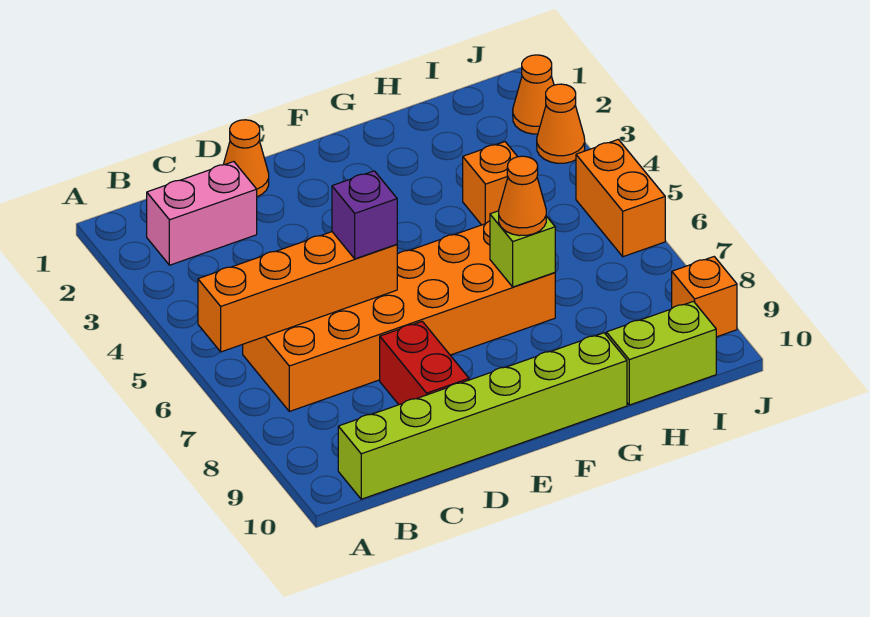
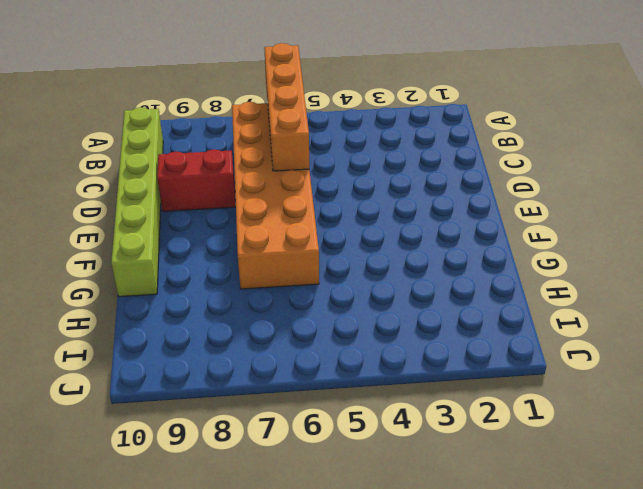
none -> pink 1x2 brick [147,162,257,265]
none -> orange 1x1 cone [223,120,269,197]
none -> orange 1x1 brick [463,142,517,225]

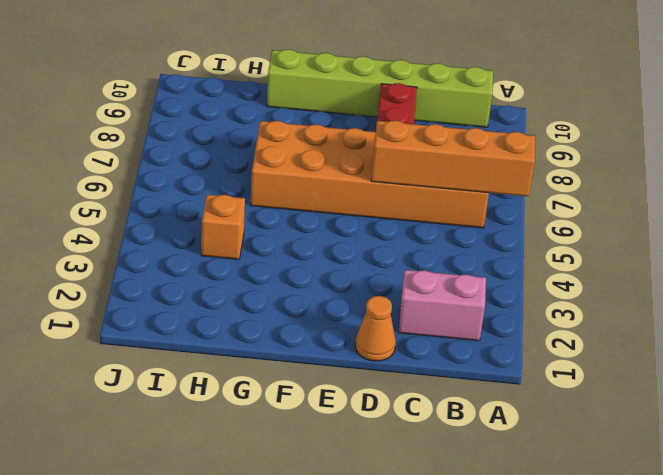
none -> lime 1x2 brick [606,301,716,405]
none -> orange 1x1 cone [513,55,554,134]
none -> orange 1x1 cone [537,84,585,163]

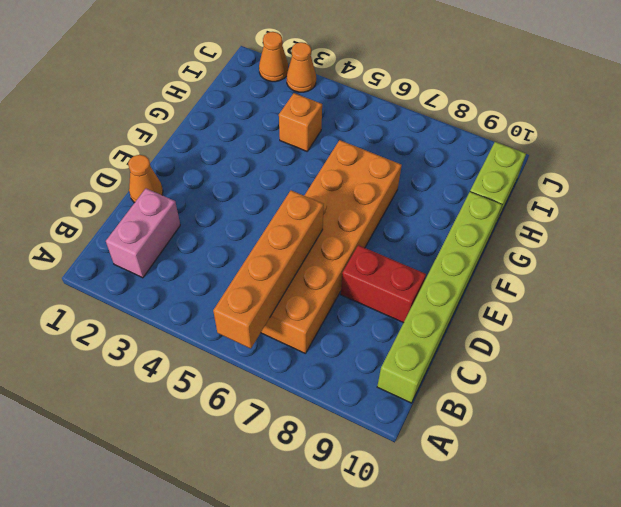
none -> orange 1x2 brick [576,139,665,257]
none -> orange 1x1 brick [672,257,737,337]
none -> lime 1x1 brick [490,211,555,287]

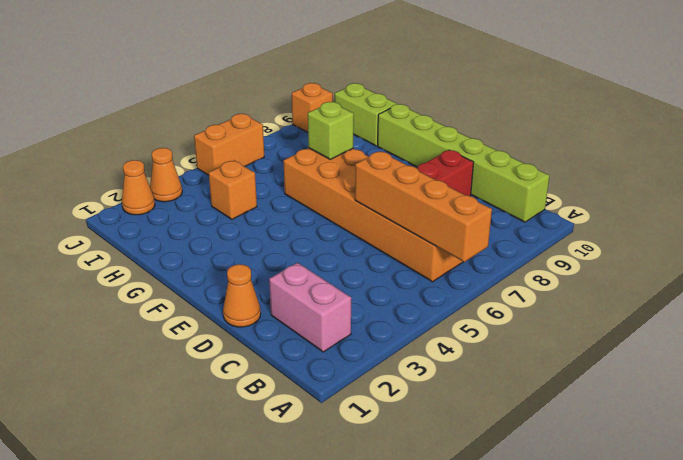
none -> purple 1x1 brick [332,171,397,259]
none -> orange 1x1 cone [499,156,546,236]

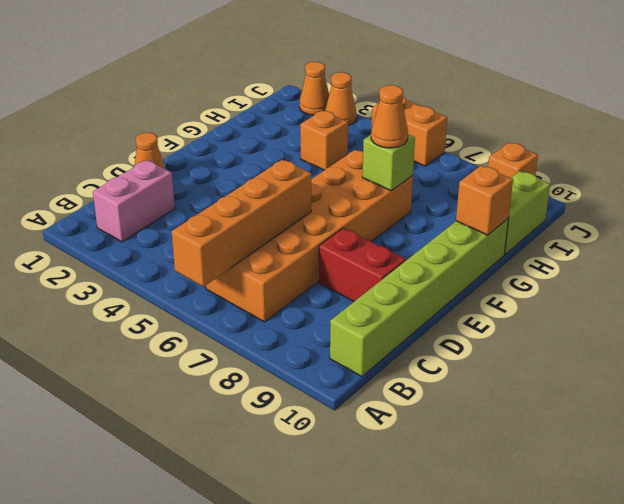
orange 1x1 brick [456,166,513,235] -> none
none -> purple 1x1 brick [332,171,397,259]

